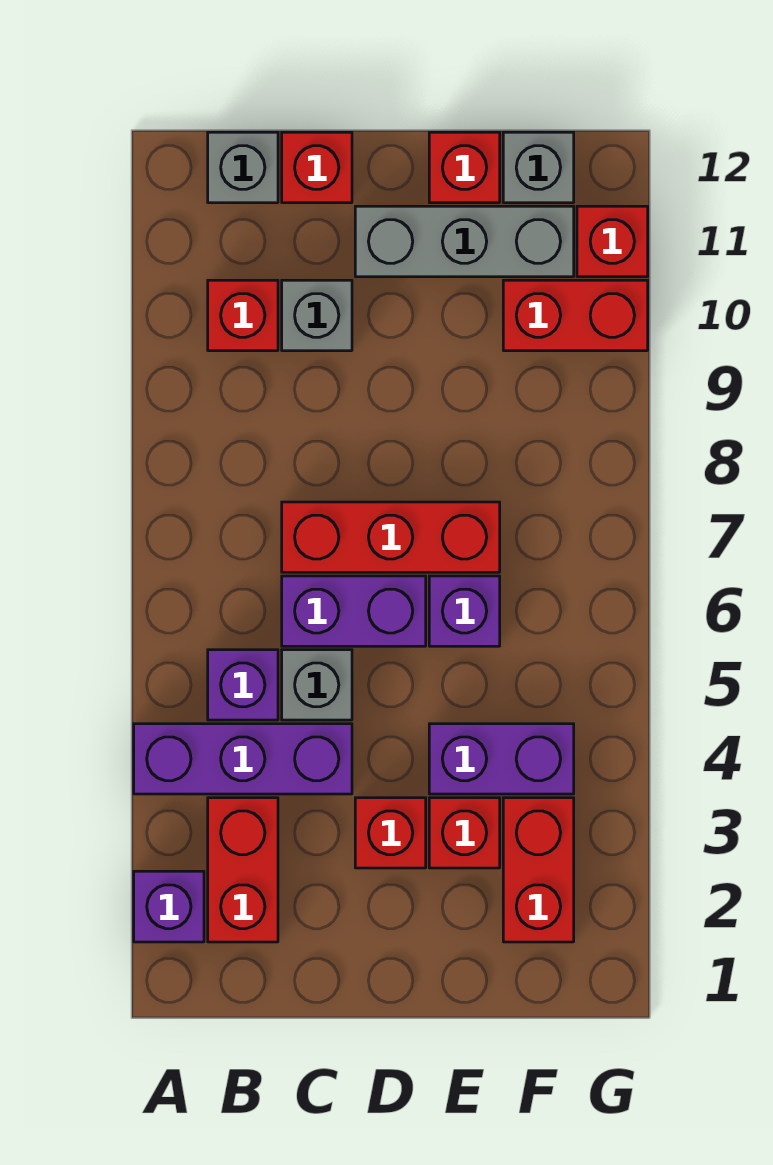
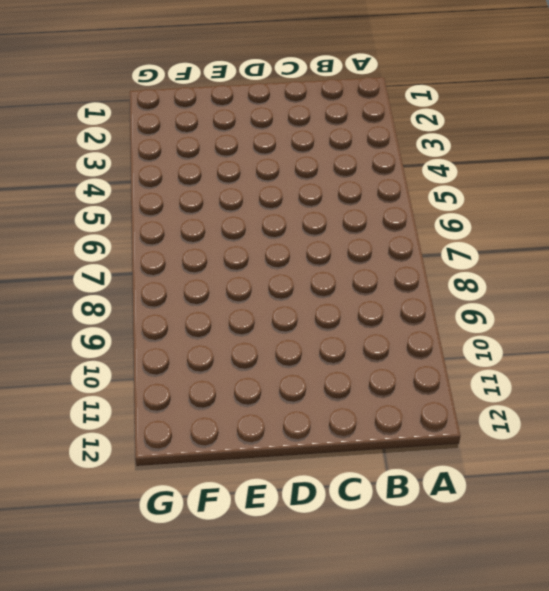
none -> purple 1x1 brick [134,871,204,942]
none -> purple 1x3 brick [134,724,352,794]
none -> red 1x2 brick [208,798,278,942]

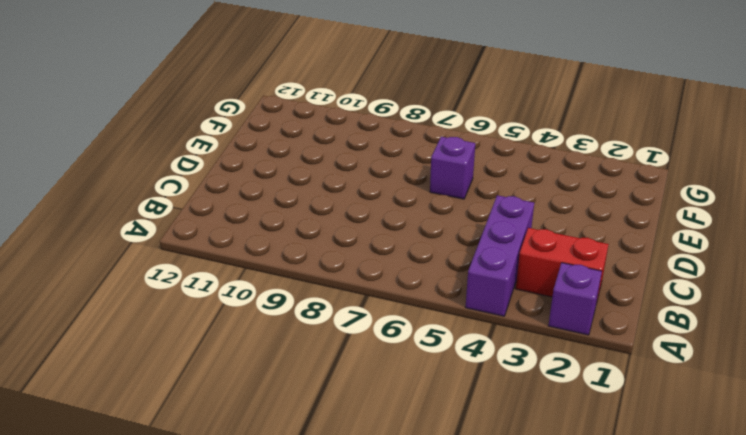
none -> purple 1x1 brick [208,650,278,720]
none -> red 1x1 brick [208,280,278,351]
none -> grey 1x1 brick [208,132,278,203]

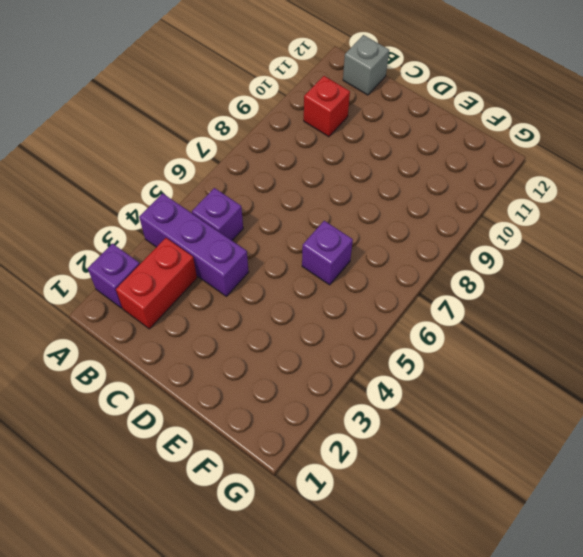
none -> grey 1x1 brick [282,650,352,720]
none -> purple 1x2 brick [282,576,426,646]
none -> red 1x3 brick [282,502,500,572]

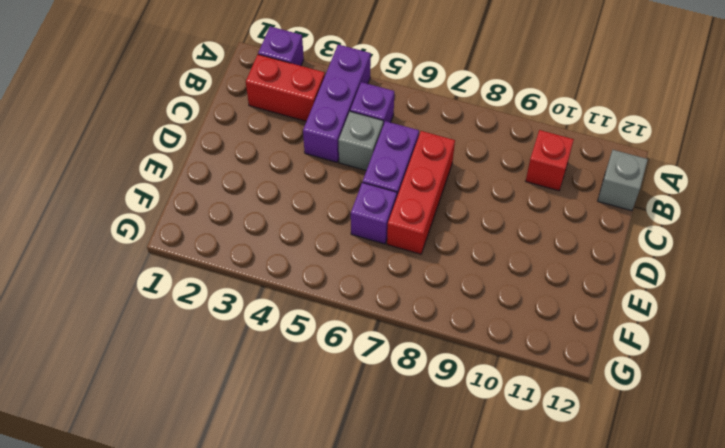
none -> grey 1x1 brick [282,280,352,351]
none -> red 1x1 brick [282,132,352,203]
none -> red 1x1 brick [355,798,426,868]

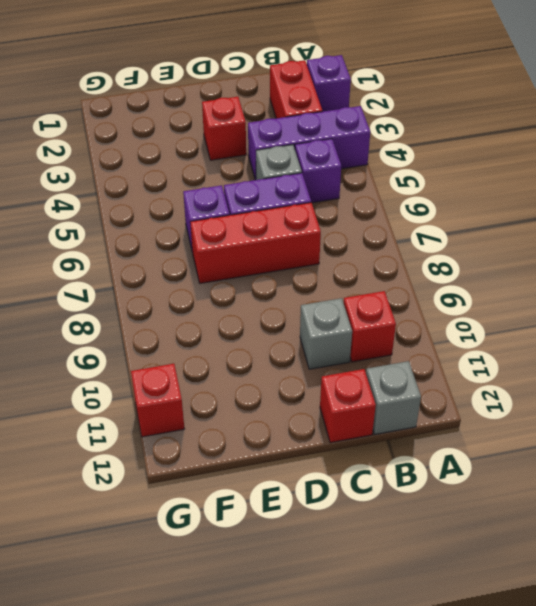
none -> grey 1x3 brick [355,206,574,277]
none -> red 1x1 brick [429,798,500,868]
none -> purple 1x2 brick [429,724,574,794]

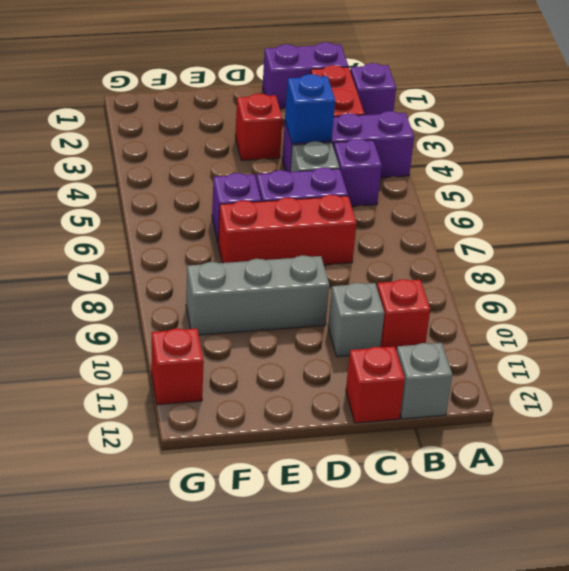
purple 1x2 brick [263,42,348,109] -> purple 1x2 brick moved to [429,724,574,794]
blue 1x1 brick [285,74,335,143] -> none
grey 1x3 brick [186,255,329,335] -> grey 1x3 brick moved to [355,206,574,277]
none -> red 1x1 brick [429,798,500,868]
none -> red 1x1 brick [429,132,500,203]
none -> red 1x2 brick [503,798,574,942]

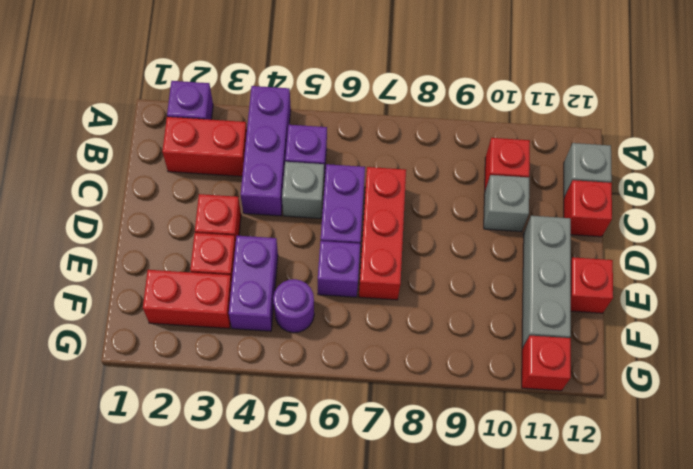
purple 1x1 round brick [273,279,314,333] -> none
none -> red 1x2 brick [503,280,648,351]
none -> grey 1x1 brick [503,132,574,203]

